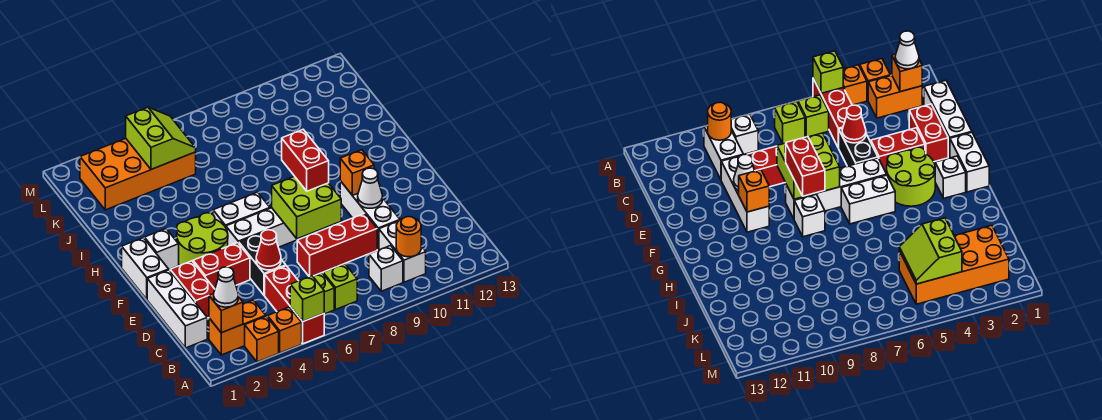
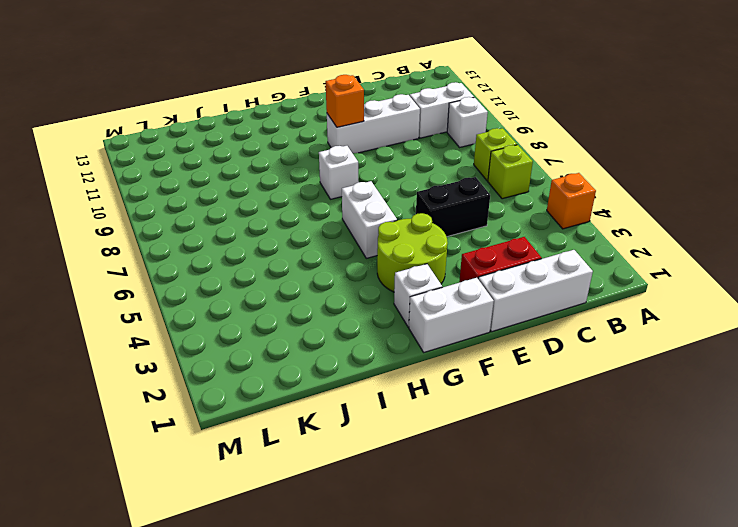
none -> orange 1x1 brick [245,316,279,362]
none -> red 1x3 brick [265,266,324,344]
none -> orange 1x2 brick [209,300,266,355]
none -> red 1x3 brick [297,213,377,277]

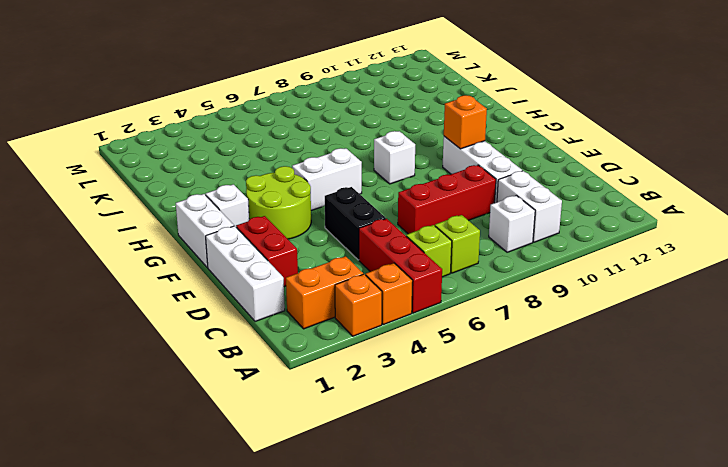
none -> red 1x2 brick [193,243,250,289]
none -> white 1x4 brick [226,208,328,247]
none -> orange 2x4 brick [80,138,196,210]
none -> lime 1x1 brick [290,276,324,321]

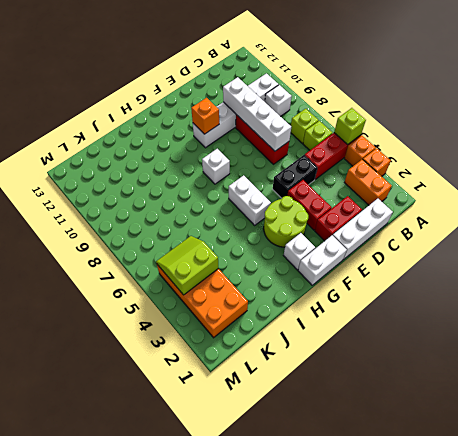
white 1x4 brick [223,77,291,151] -> white 1x4 brick moved to [226,208,328,247]
none -> orange 1x1 brick [209,294,243,333]
none -> orange 1x1 round brick [396,217,421,257]
none -> red 1x1 cone [256,230,281,270]
none -> lime 2x2 brick [272,176,341,239]

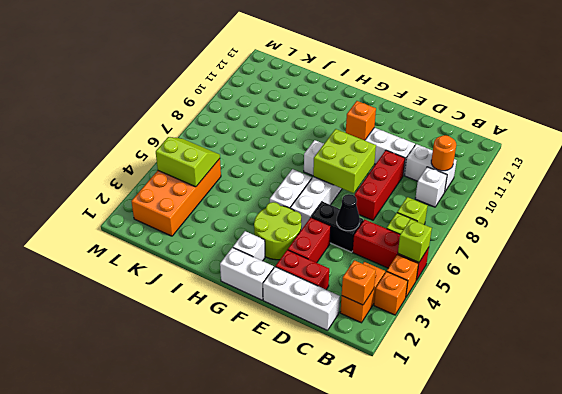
black 1x1 cone [337,194,360,231] -> red 1x1 cone [256,230,281,270]
none -> white 1x1 cone [358,168,383,208]
none -> white 1x1 cone [214,267,238,307]
none -> red 1x2 brick [282,130,329,191]

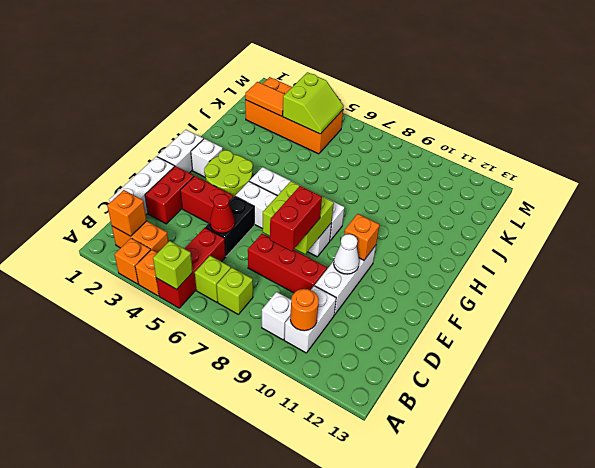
red 1x2 brick [270,186,322,252] -> red 1x2 brick moved to [282,130,329,191]
orange 1x2 tile [245,82,285,116] -> none
none -> white 1x1 cone [214,267,238,307]

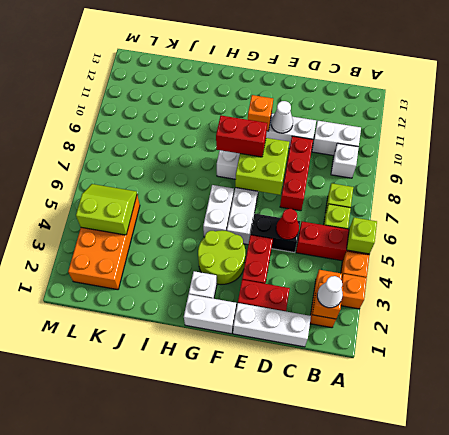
none -> orange 1x1 round brick [396,217,421,257]

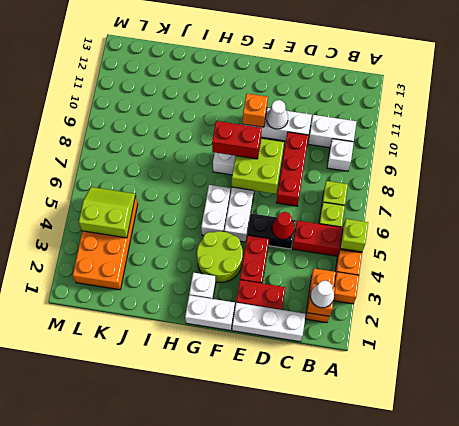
none -> orange 1x1 round brick [396,217,421,257]

